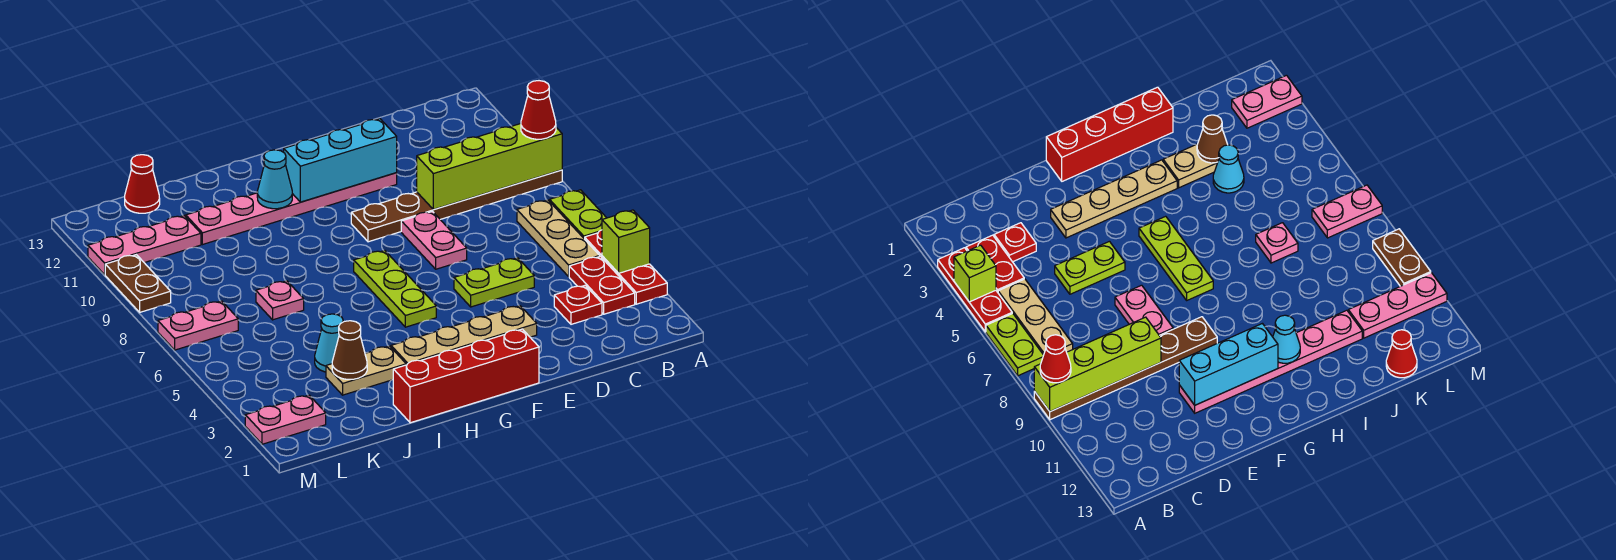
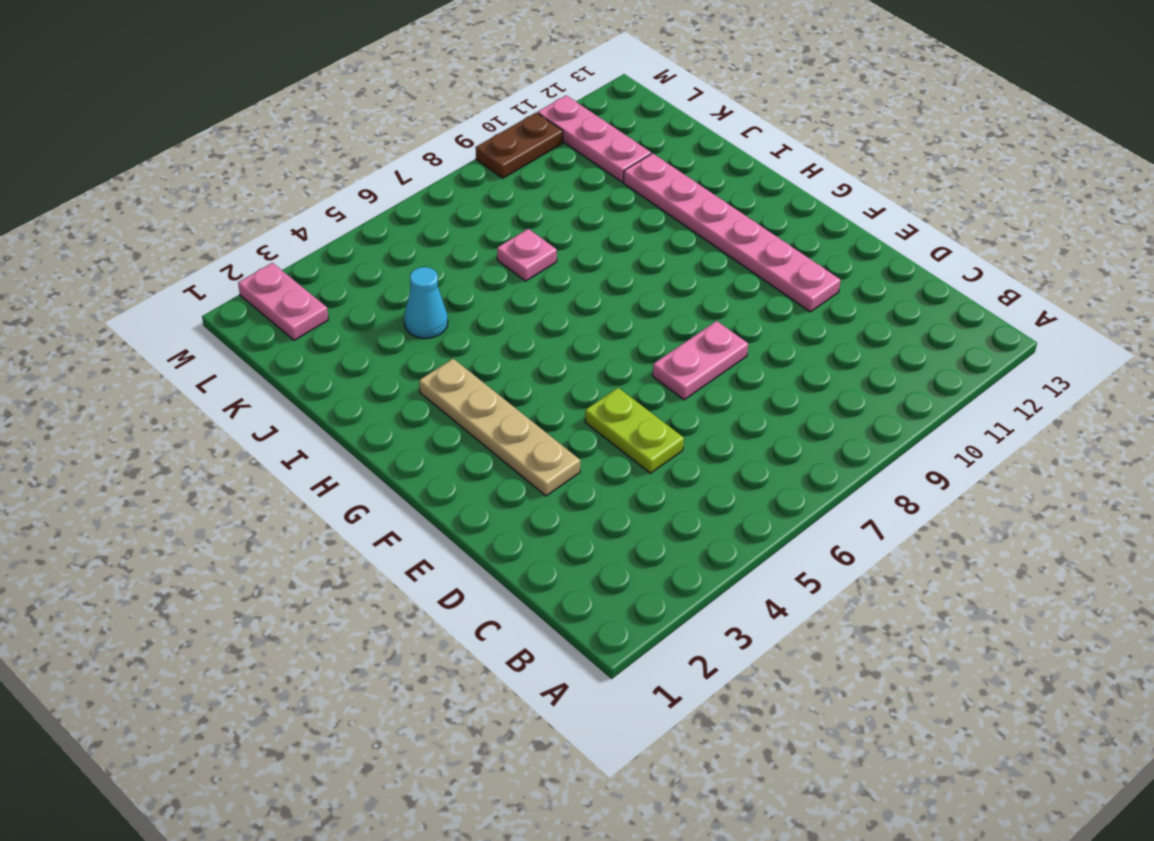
none -> red 1x3 plate [585,230,667,304]
none -> lime 1x2 plate [550,190,606,239]
none -> brown 1x6 plate [351,170,562,242]

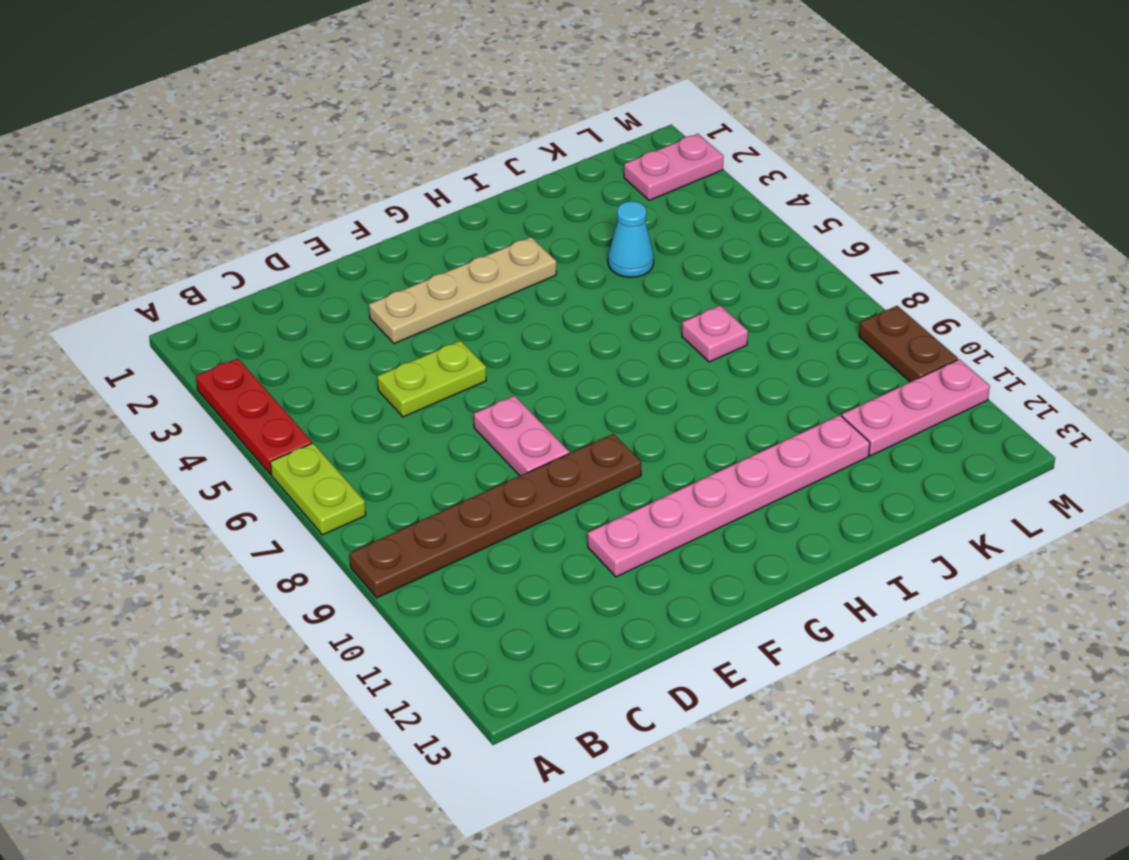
none -> red 1x2 plate [569,256,635,314]
none -> tan 1x3 plate [517,200,600,276]
none -> red 1x1 plate [554,285,602,324]

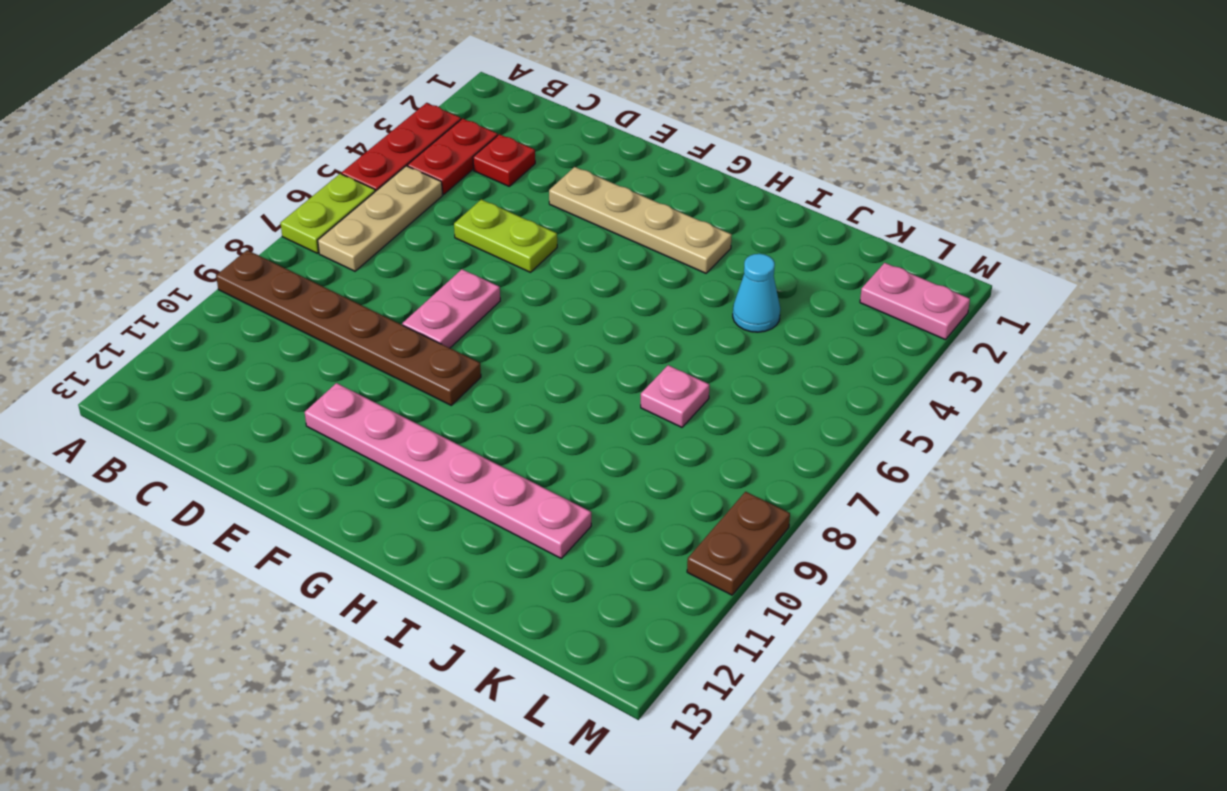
none -> red 1x4 brick [393,329,539,423]
none -> lime 1x3 plate [354,250,436,327]
none -> tan 1x2 plate [326,346,406,395]

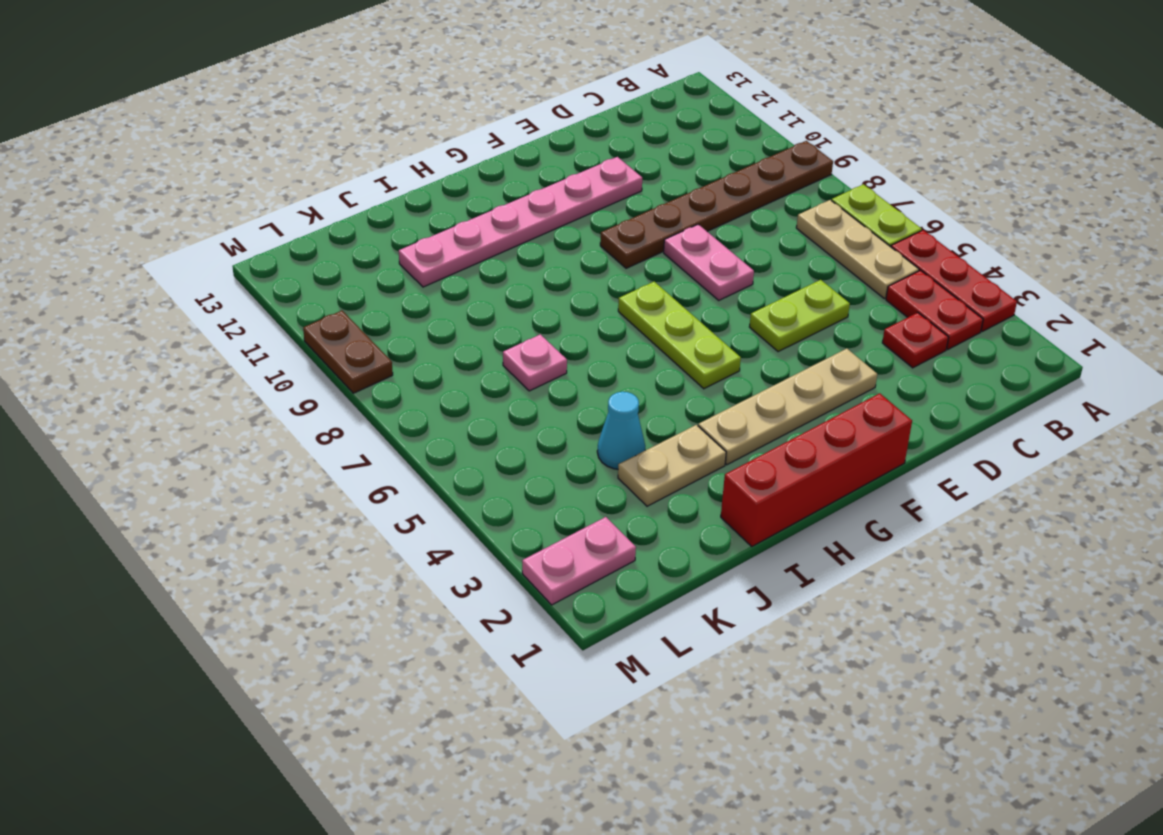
none -> pink 1x3 plate [88,216,201,275]
none -> red 1x1 cone [125,155,160,213]
none -> pink 1x2 plate [158,301,238,350]

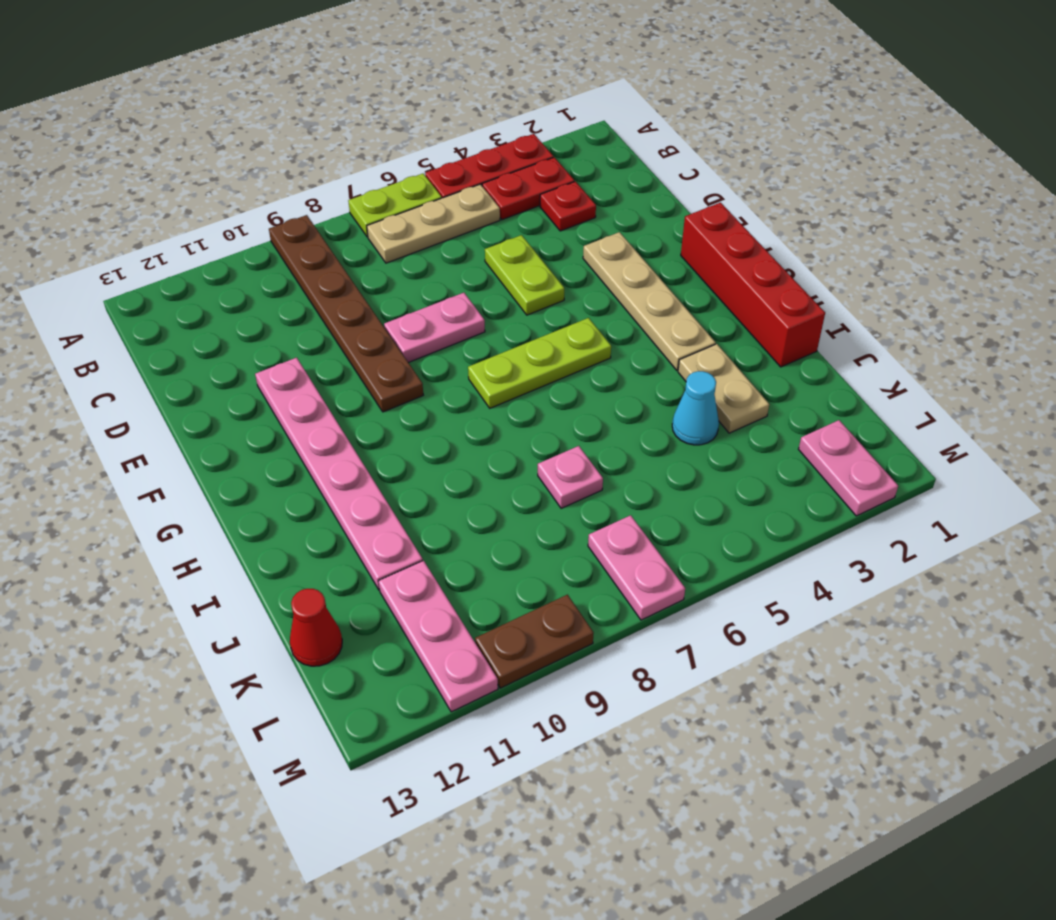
none -> lime 1x1 brick [602,210,650,273]
none -> lime 1x4 brick [417,124,562,209]
none -> cyan 1x3 brick [284,119,397,202]

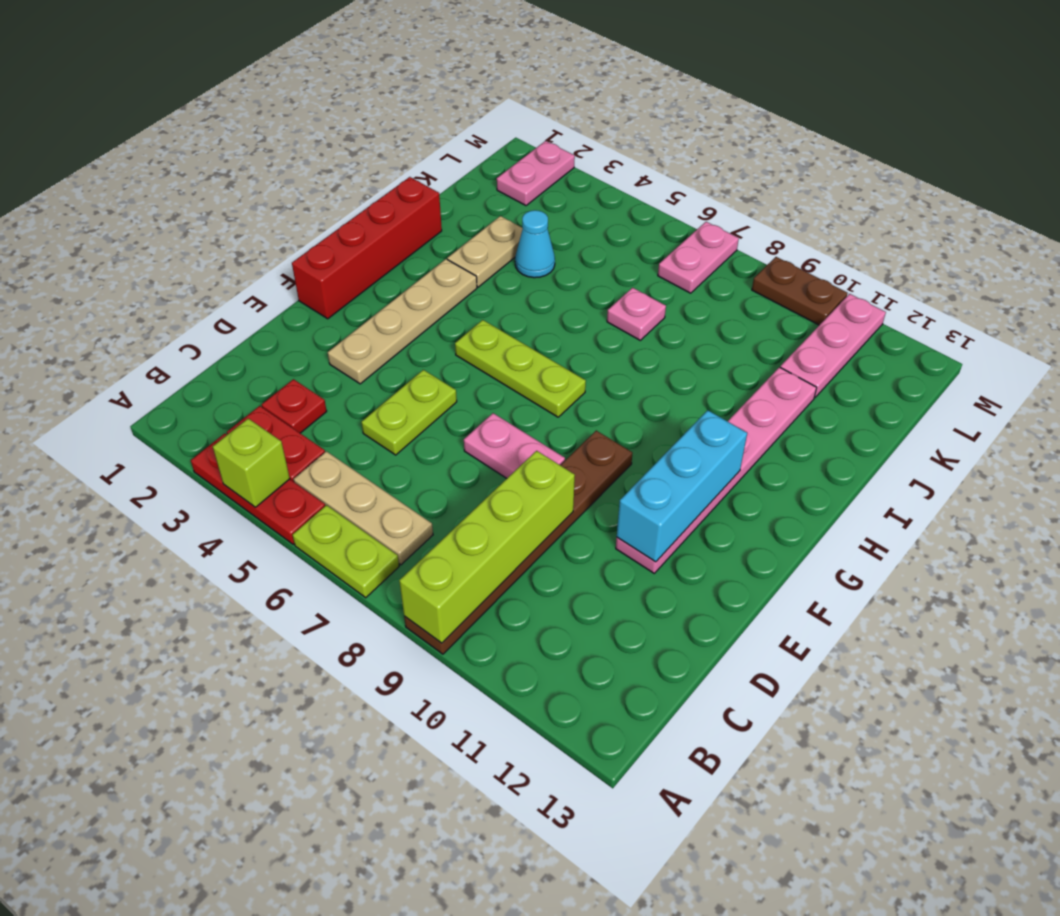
none -> red 1x1 cone [125,155,160,213]
none -> cyan 1x1 cone [257,150,292,209]
none -> brown 1x1 cone [332,321,367,379]

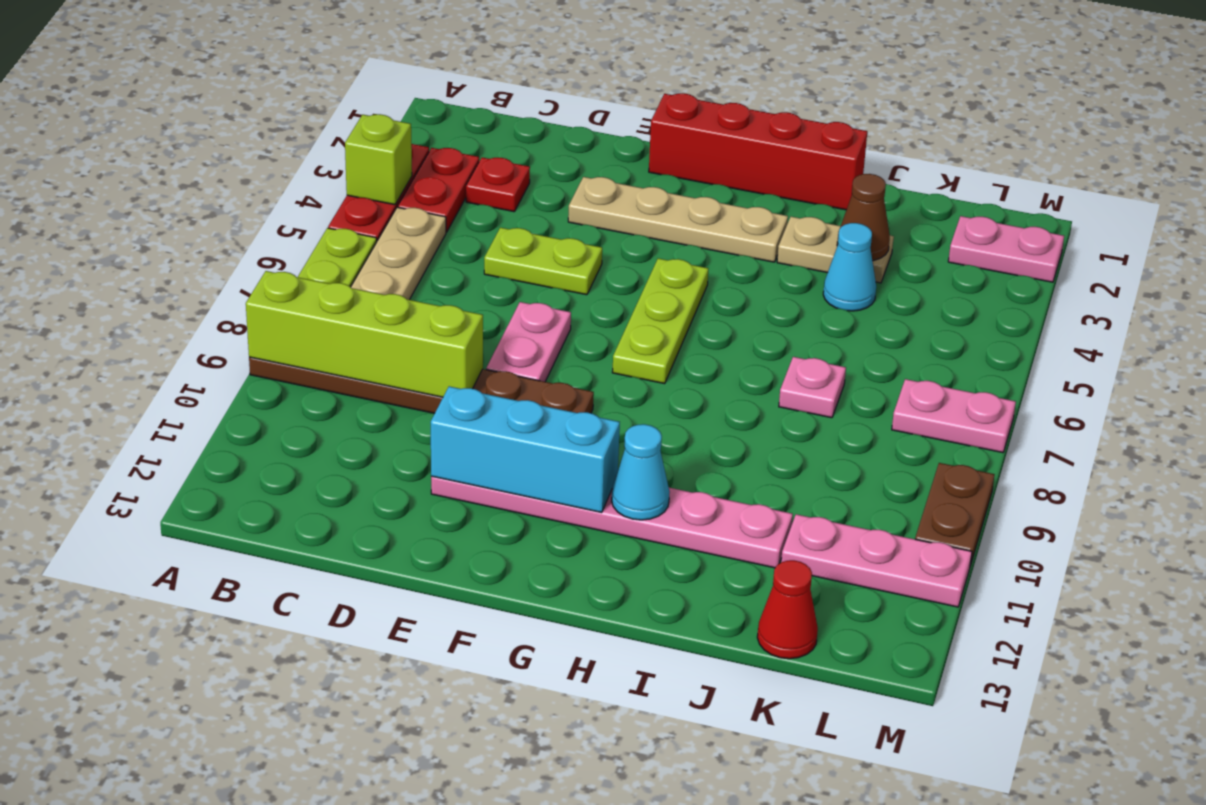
none -> red 1x1 cone [521,81,556,139]

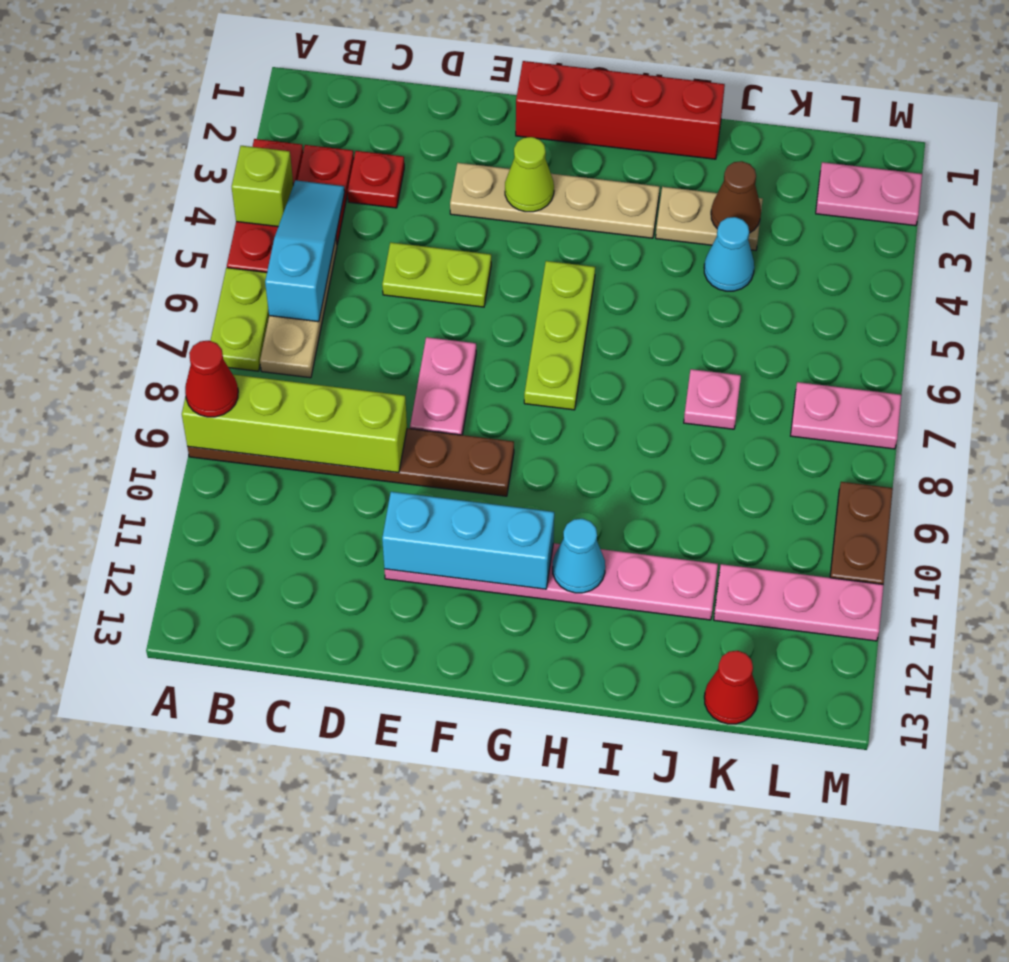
cyan 1x3 slope [265,180,345,322] -> none
lime 1x1 cone [505,137,554,212] -> none

